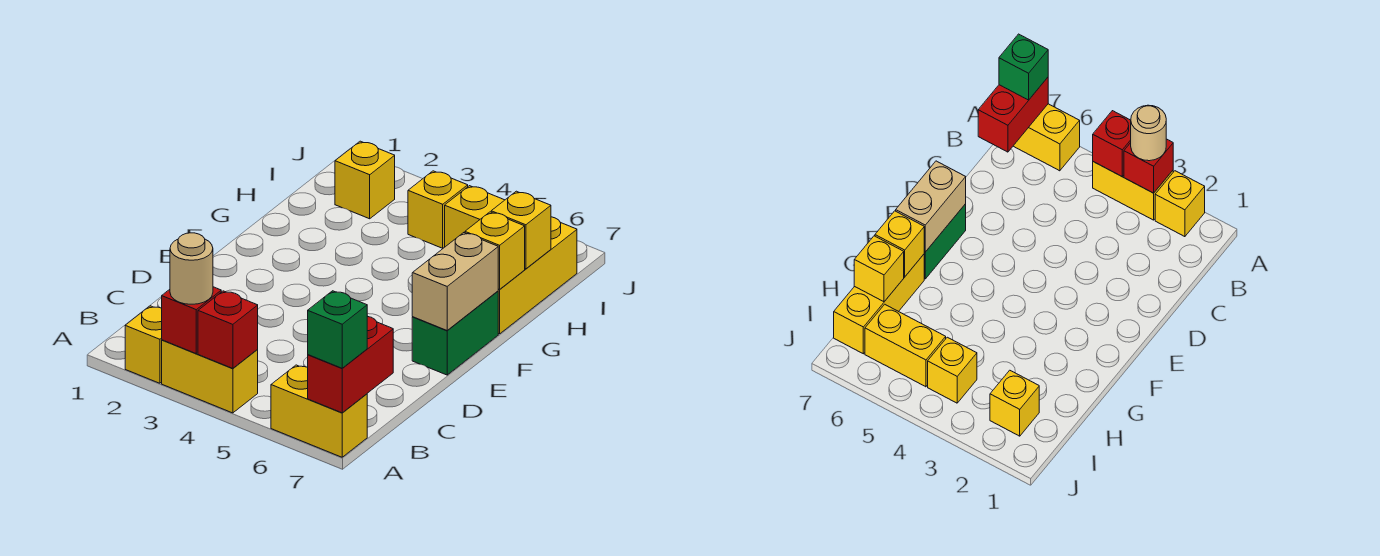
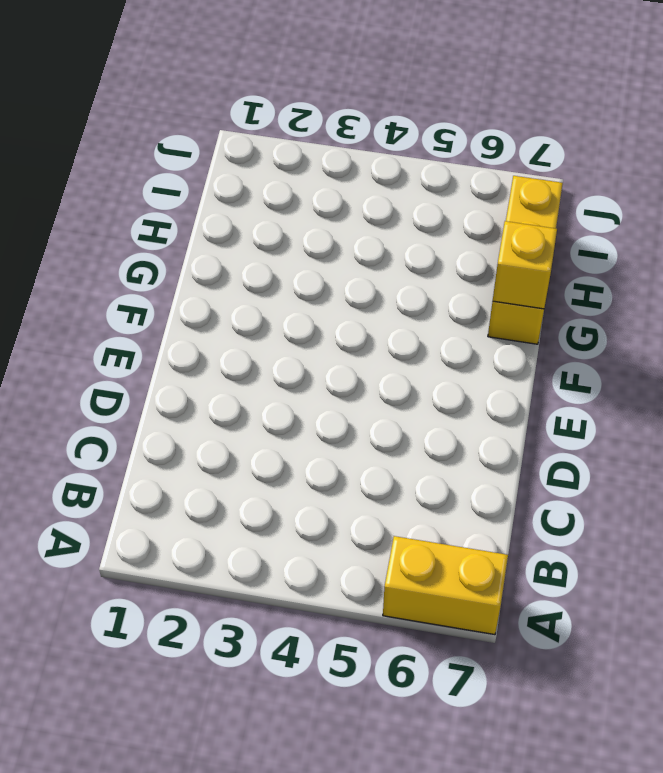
none -> yellow 1x1 brick [125,306,162,383]
none -> yellow 1x2 brick [162,340,258,413]
none -> green 1x2 brick [412,291,498,375]

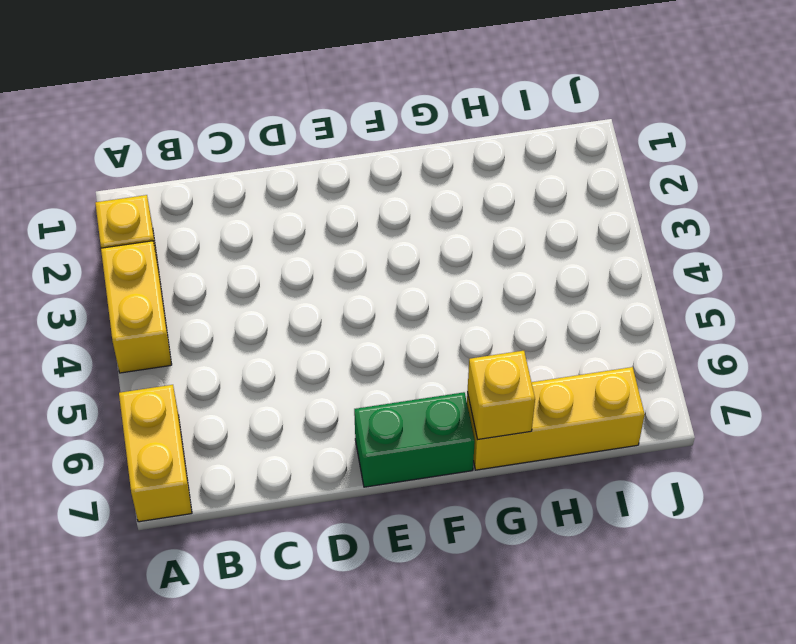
none -> yellow 1x1 brick [335,141,395,219]
none -> yellow 1x1 brick [408,171,468,248]
none -> yellow 1x2 brick [445,186,504,247]

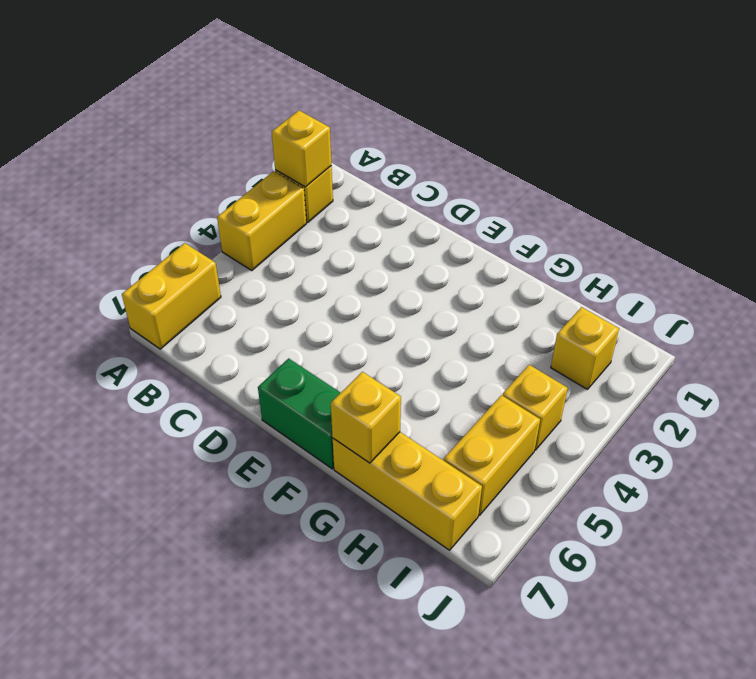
yellow 1x1 brick [272,110,331,187] -> yellow 1x1 brick moved to [491,191,551,269]
none -> red 1x1 brick [162,287,221,353]
none -> red 1x1 brick [198,291,258,368]
none -> red 1x2 brick [308,316,393,413]

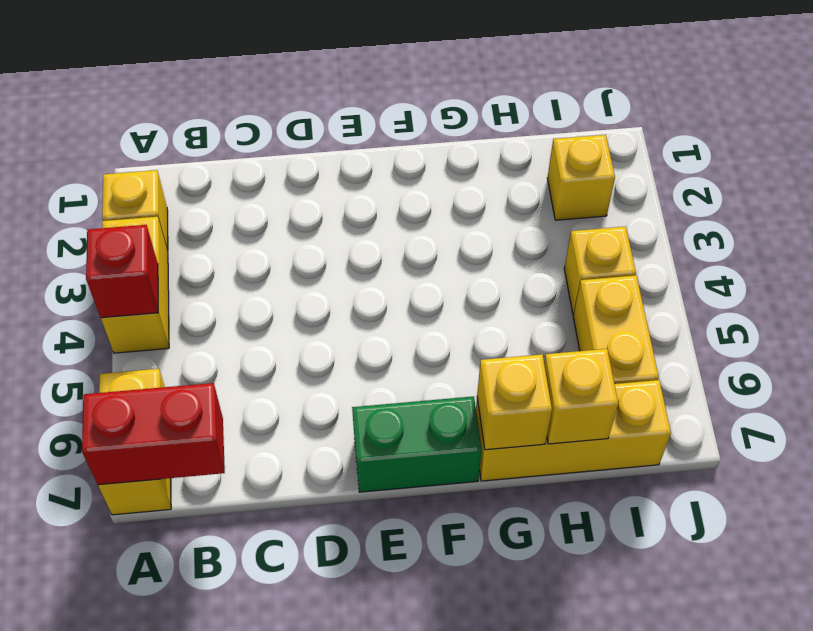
none -> red 1x1 brick [162,287,221,353]
none -> tan 1x2 brick [412,233,498,330]
none -> tan 1x1 round brick [170,233,213,304]

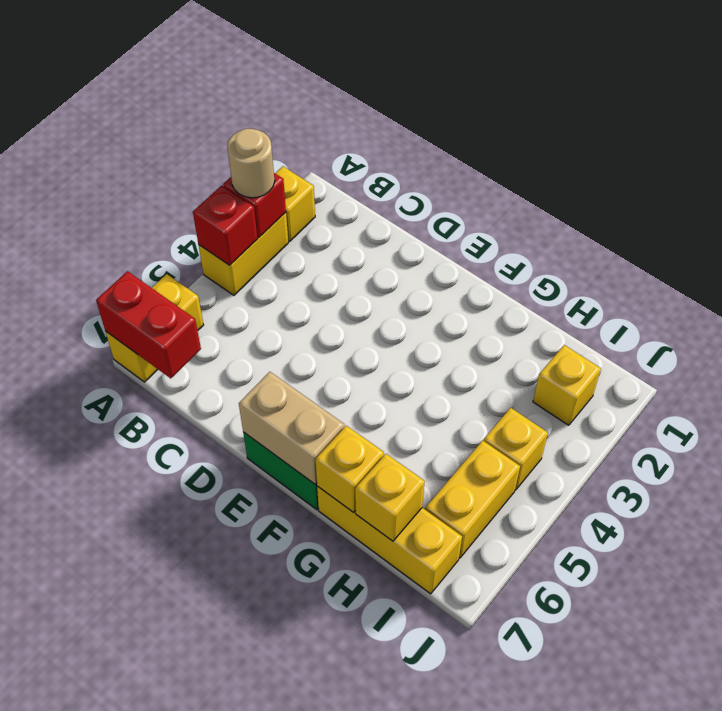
none -> green 1x1 brick [308,291,367,368]

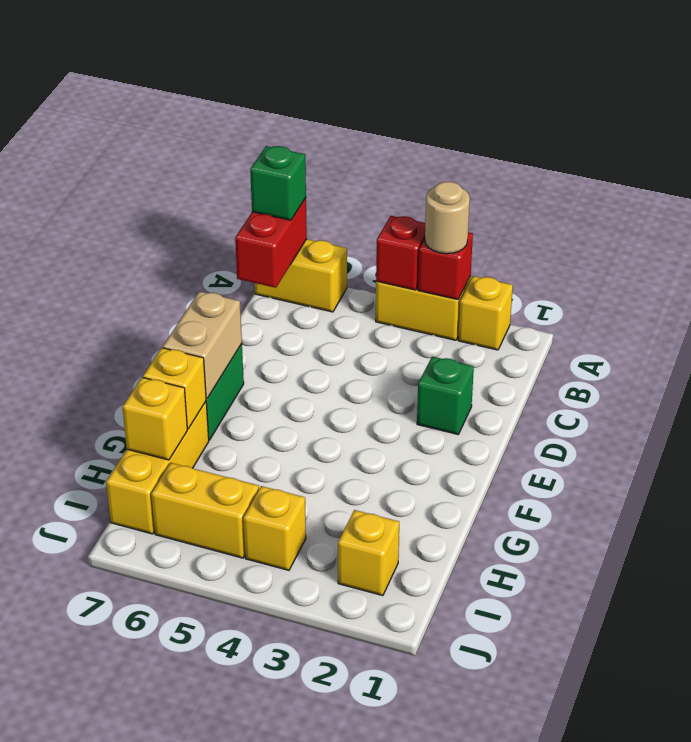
green 1x1 brick [417,357,474,434] -> none

